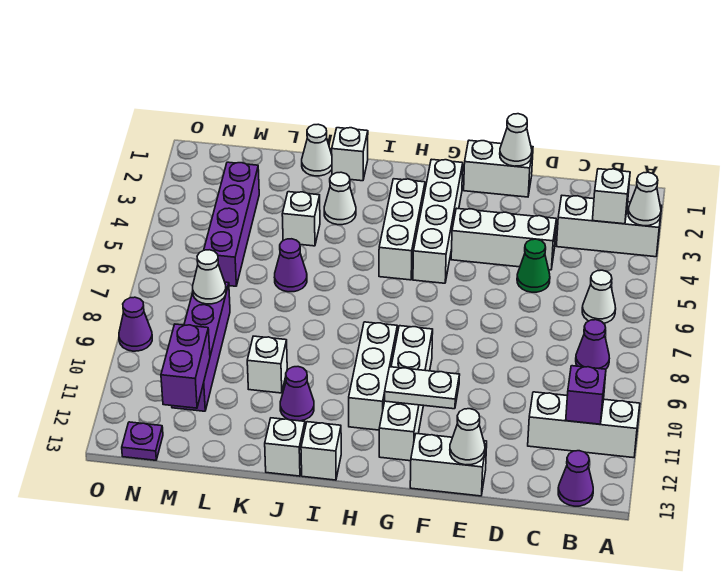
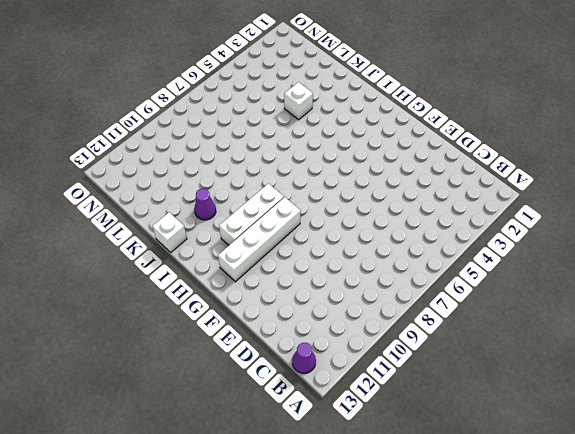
none -> white 1x3 brick [557,196,662,257]
none -> white 1x3 brick [528,392,640,458]
none -> white 1x1 cone [582,270,616,323]
none -> purple 1x1 cone [576,320,609,369]

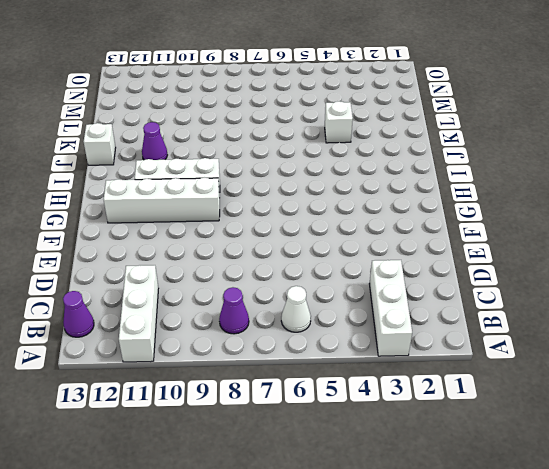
none -> white 1x3 brick [451,208,556,270]
none -> green 1x1 cone [517,239,550,292]
none -> white 1x2 brick [464,140,533,197]
none -> white 1x2 brick [410,434,487,496]

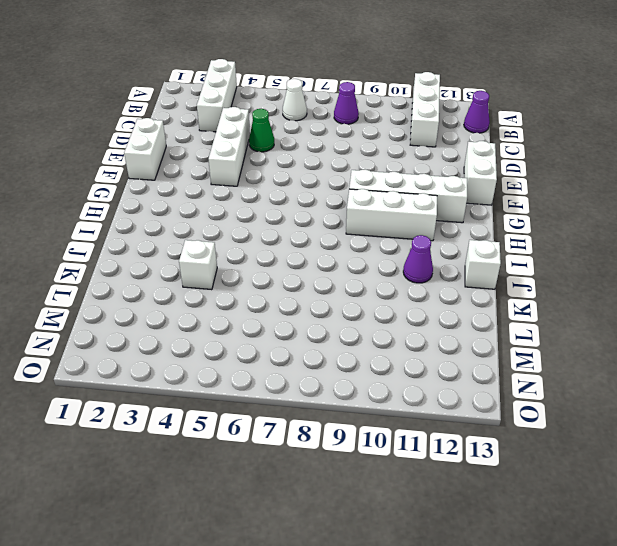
none -> white 1x4 brick [413,159,463,283]
none -> white 1x3 brick [379,179,425,280]
none -> white 1x1 brick [301,422,341,480]
none -> white 1x1 brick [332,128,368,181]

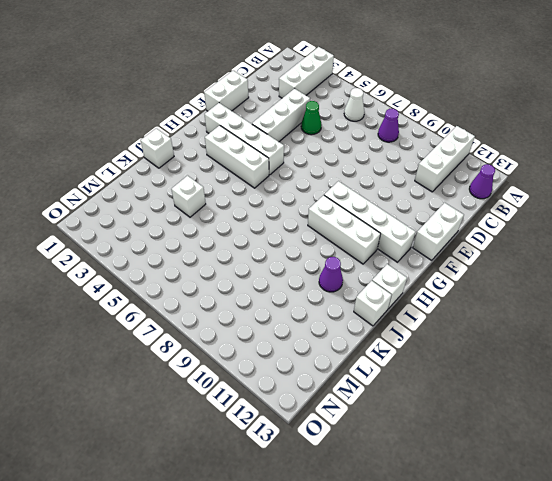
none -> white 1x1 cone [324,172,356,225]
none -> white 1x1 cone [302,124,332,176]
none -> purple 1x1 cone [274,239,307,292]
none -> white 1x1 brick [247,336,287,393]

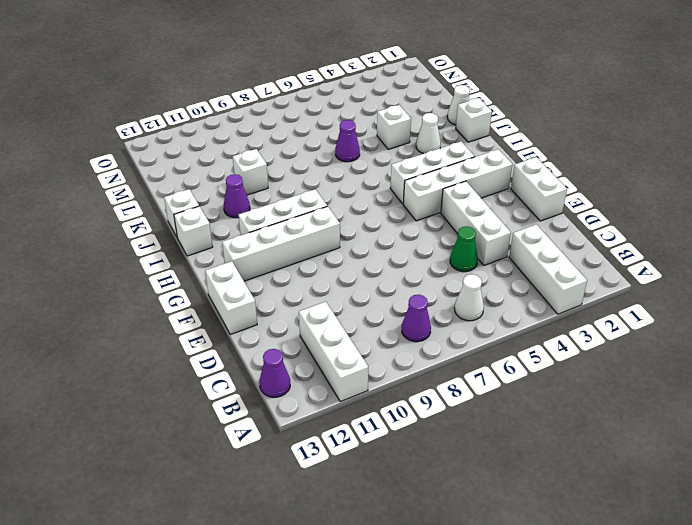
none -> purple 1x4 brick [204,162,259,286]
none -> purple 1x4 brick [172,282,230,411]
none -> purple 1x1 plate [122,422,163,460]
none -> purple 1x1 cone [119,297,152,351]

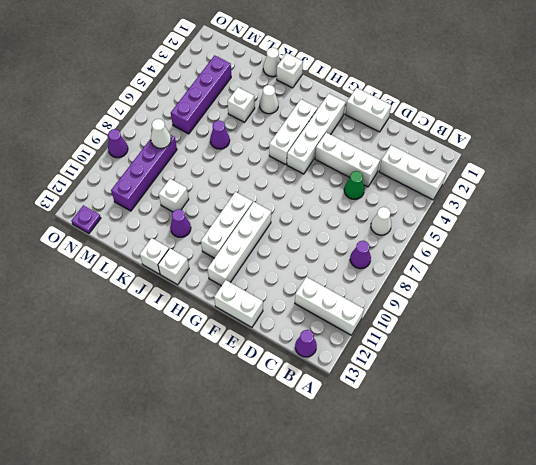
none -> white 1x1 cone [628,172,661,226]
none -> white 1x1 brick [593,169,630,224]
none -> purple 1x1 brick [566,366,606,424]
none -> white 1x1 cone [500,114,532,166]

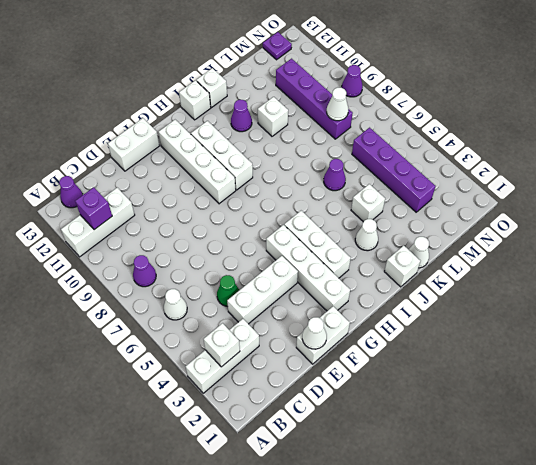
none -> white 1x1 cone [628,172,661,226]
none -> white 1x1 cone [450,409,485,465]
none -> white 1x2 plate [385,367,460,409]
none -> purple 1x2 brick [161,324,210,408]

